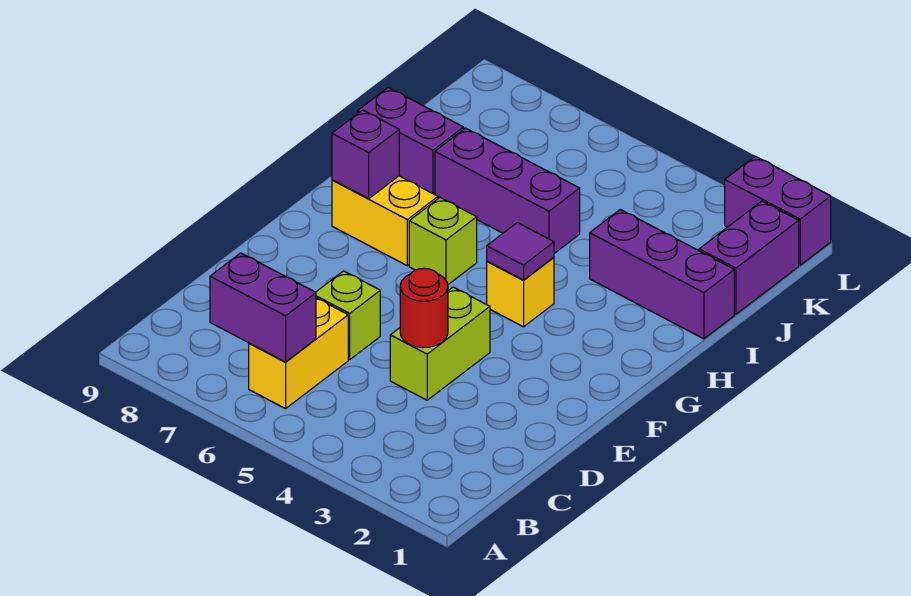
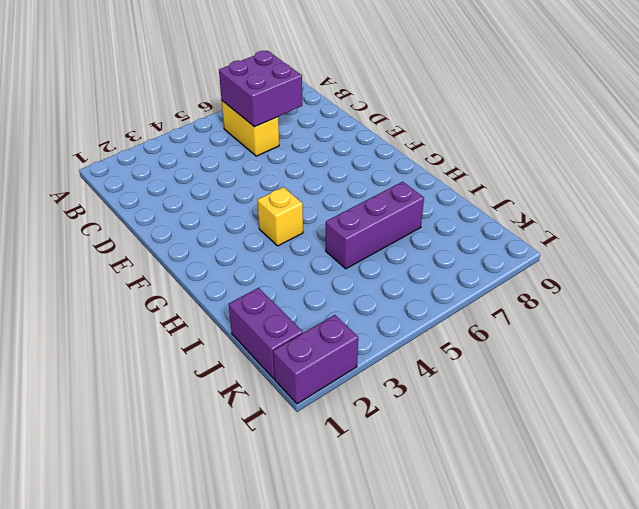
purple 2x2 brick [219,51,302,127] -> purple 1x2 brick [210,253,316,362]
none -> lime 1x2 brick [390,287,490,400]
none -> lime 1x1 brick [316,271,380,359]
none -> lime 1x1 brick [409,198,477,284]

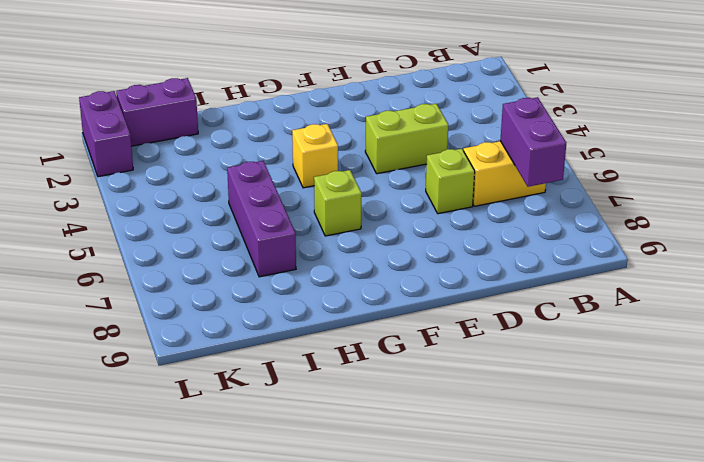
none -> yellow 1x2 brick [332,176,438,266]
none -> purple 1x3 brick [590,210,734,339]
none -> purple 1x2 brick [357,88,464,195]

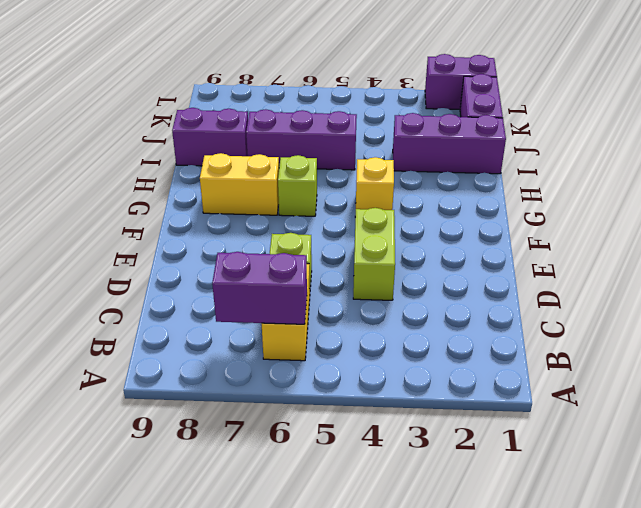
none -> red 1x1 round brick [400,268,448,348]
none -> purple 1x1 tile [487,223,554,280]
none -> purple 1x1 brick [332,110,399,199]

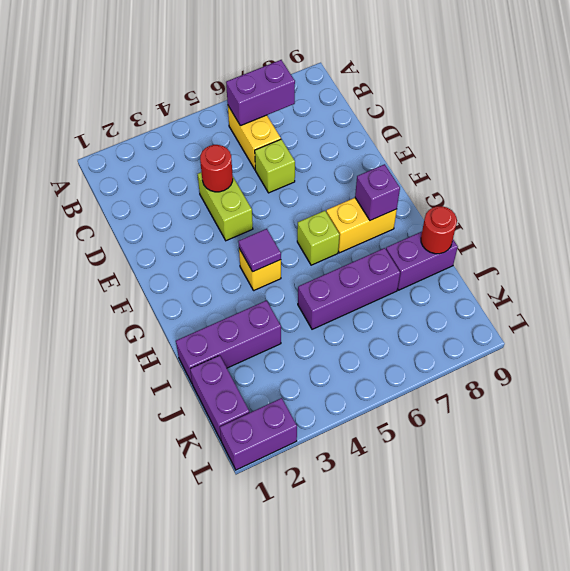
red 1x1 round brick [421,206,457,254] -> none

